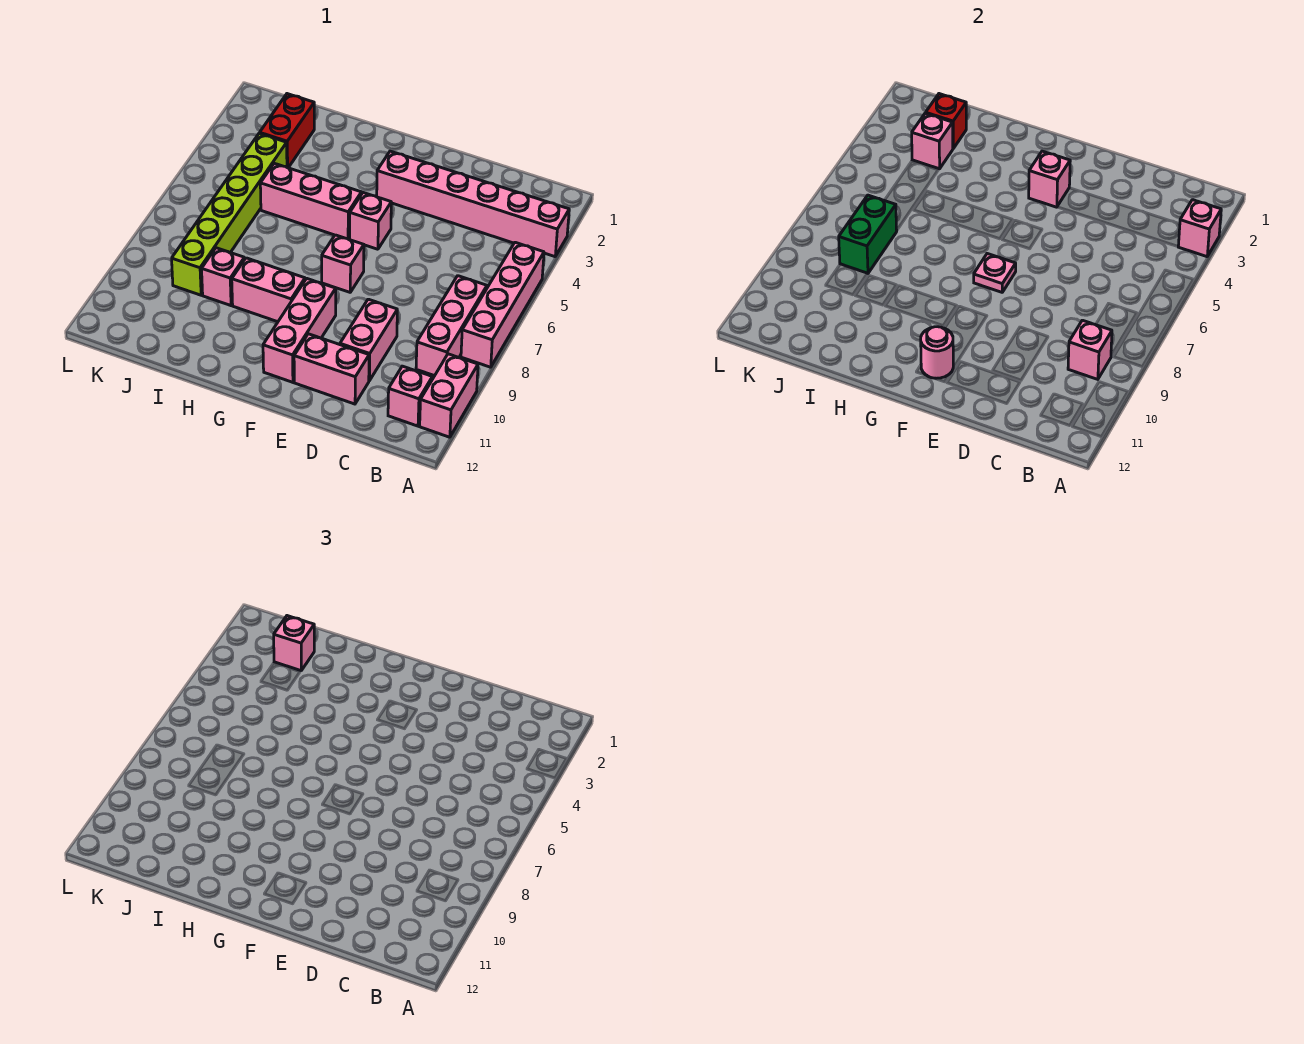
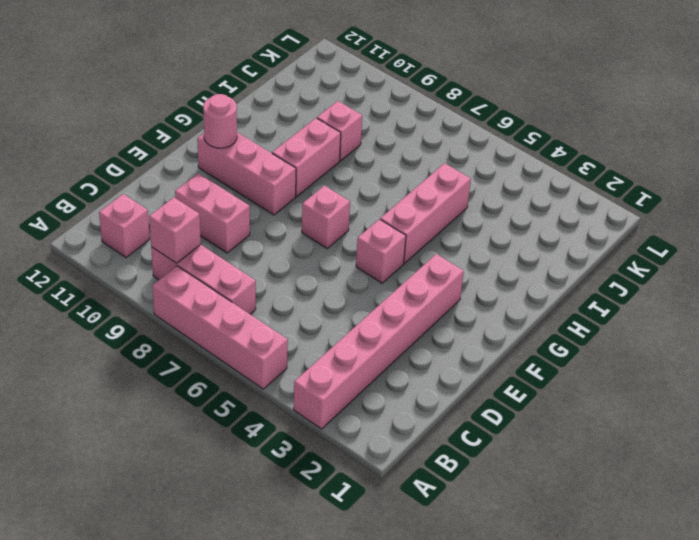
none -> pink 1x2 brick [420,354,478,437]
none -> pink 1x2 brick [294,334,369,404]
none -> red 1x2 brick [260,94,314,168]

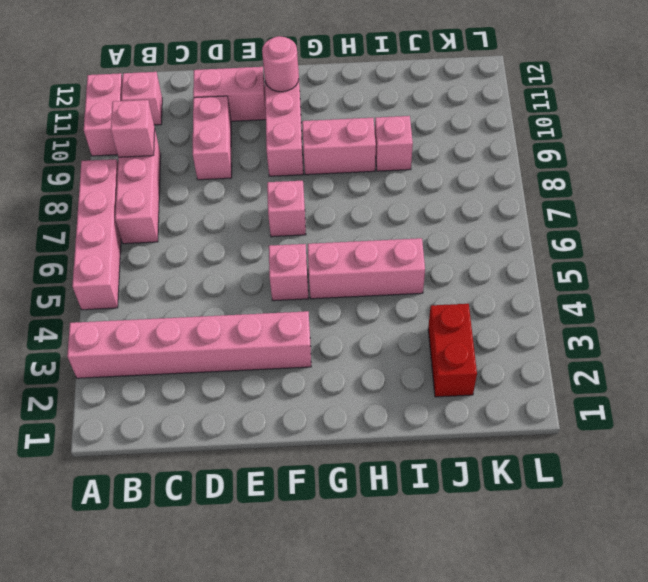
none -> lime 1x6 brick [172,133,287,295]
none -> pink 1x1 brick [1178,200,1221,257]
none -> pink 1x1 brick [1029,151,1070,207]

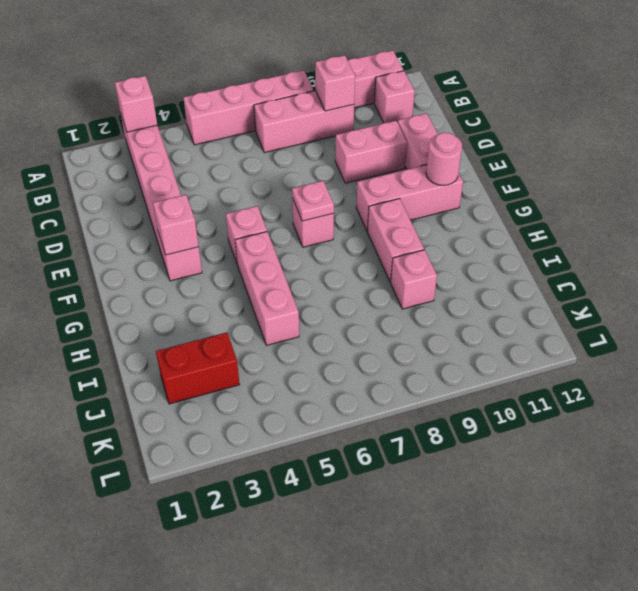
none -> lime 1x6 brick [172,133,287,295]
none -> red 1x1 brick [926,94,966,148]
none -> pink 1x1 brick [912,113,953,169]

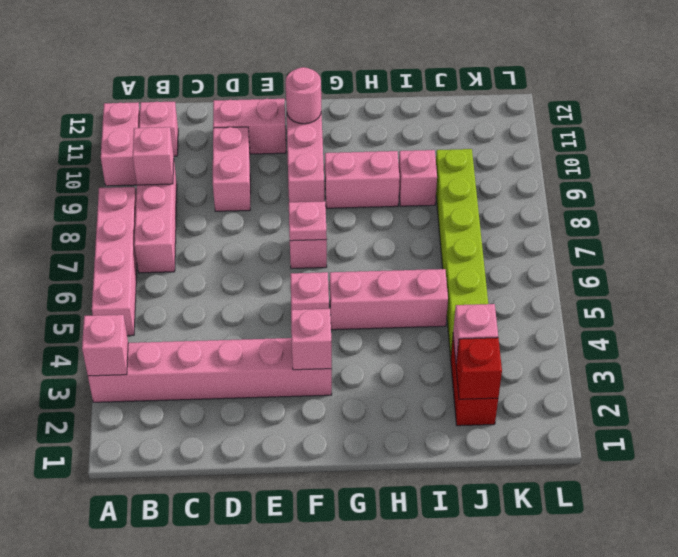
none -> green 1x2 brick [839,195,897,274]
none -> pink 1x1 brick [274,616,314,670]

